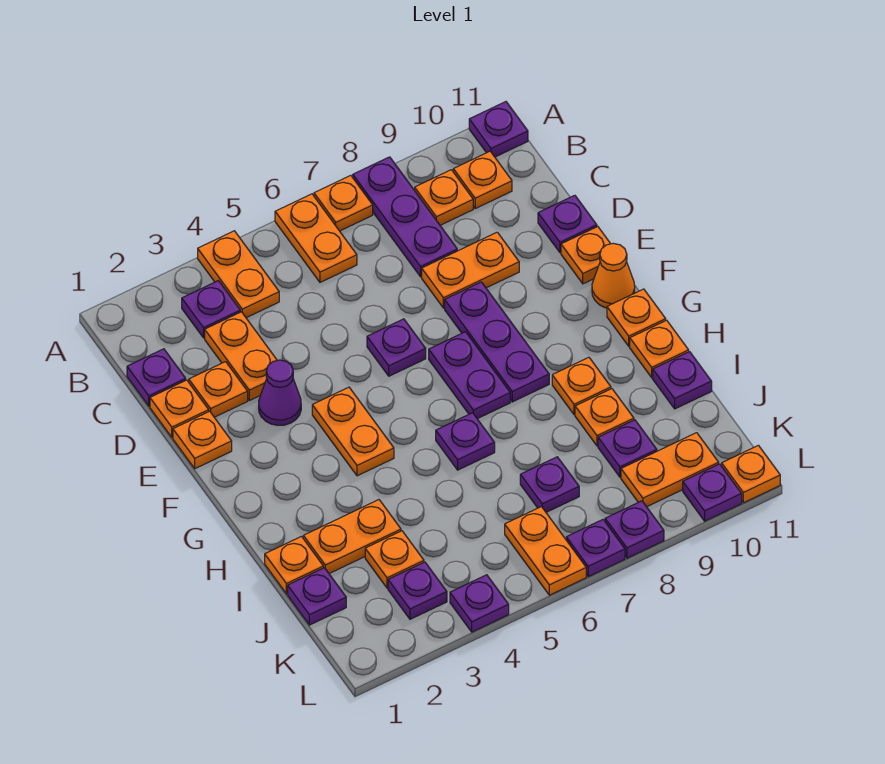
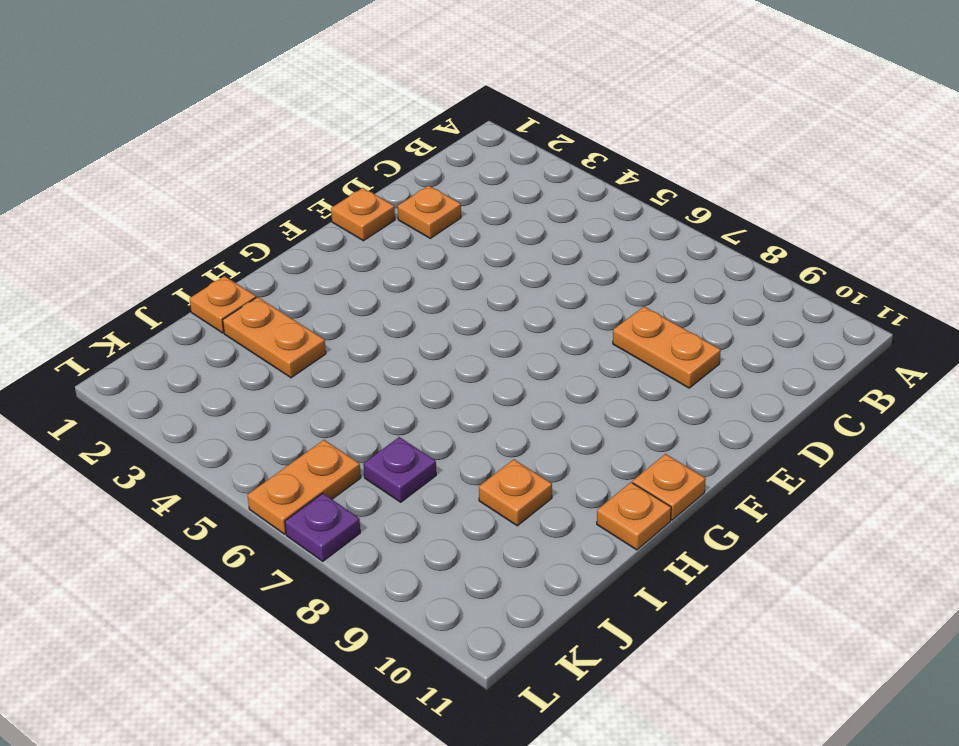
none -> orange 1x2 plate [198,231,279,318]
none -> orange 1x2 plate [275,194,357,282]
none -> orange 1x1 plate [314,175,373,231]
none -> purple 1x3 plate [353,157,457,277]

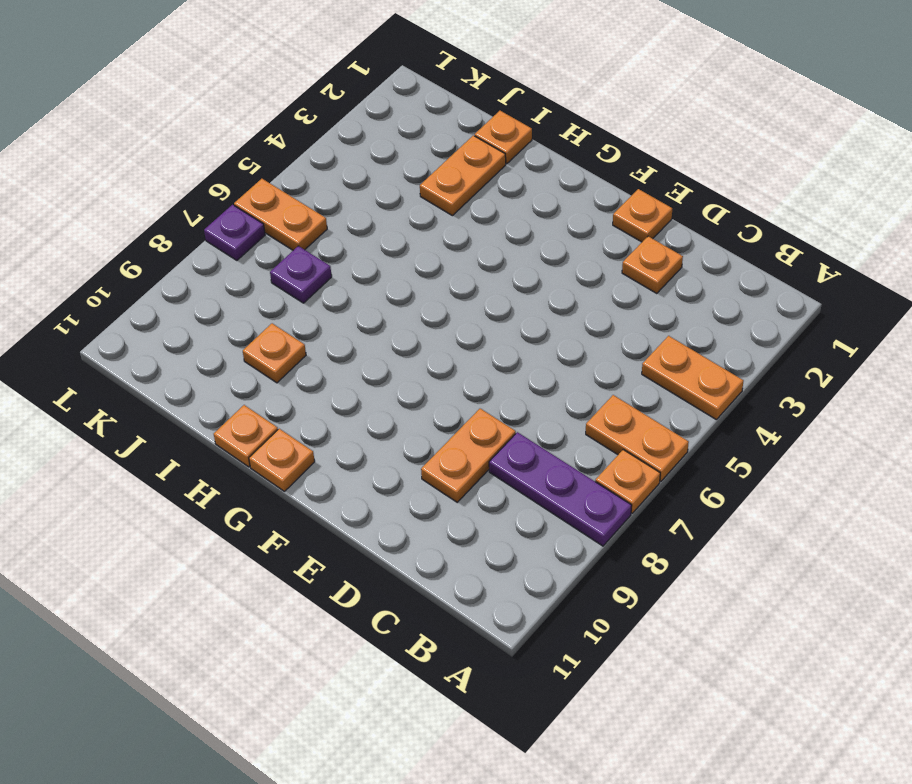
none -> purple 1x1 plate [469,102,528,157]
none -> purple 1x1 plate [182,281,240,338]
none -> orange 1x1 plate [415,170,473,225]
none -> orange 1x1 plate [453,151,512,208]

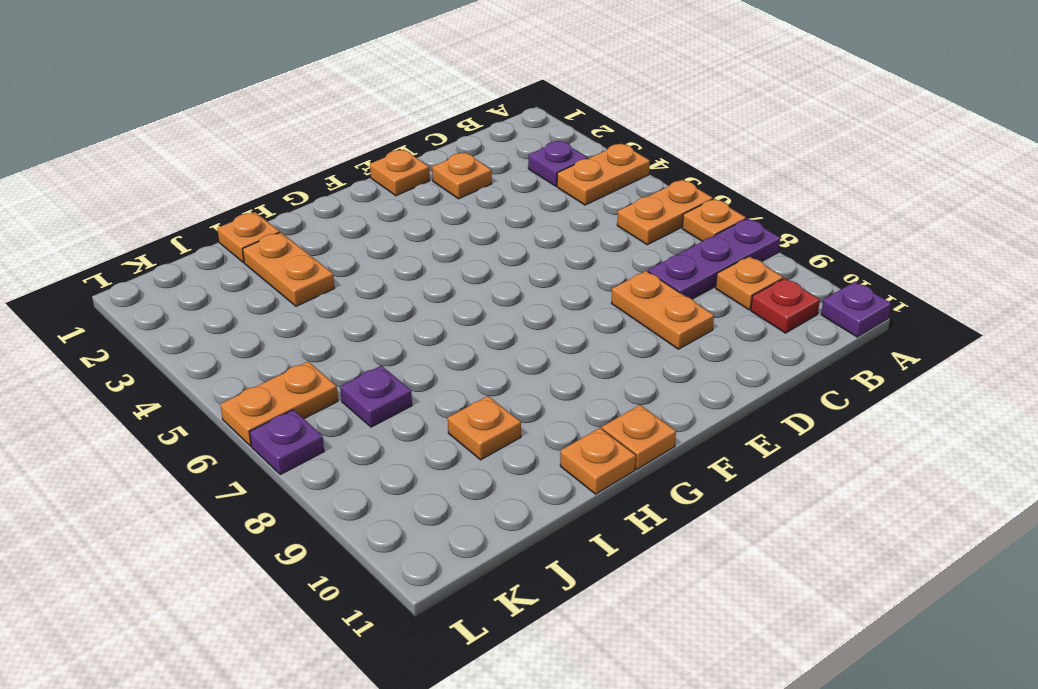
red 1x1 plate [751,278,820,333] -> orange 1x1 plate [453,151,512,208]
none -> purple 1x1 plate [127,349,186,406]
none -> orange 1x2 plate [205,312,277,400]
none -> orange 1x1 plate [150,380,209,437]
none -> purple 1x1 plate [538,195,597,253]

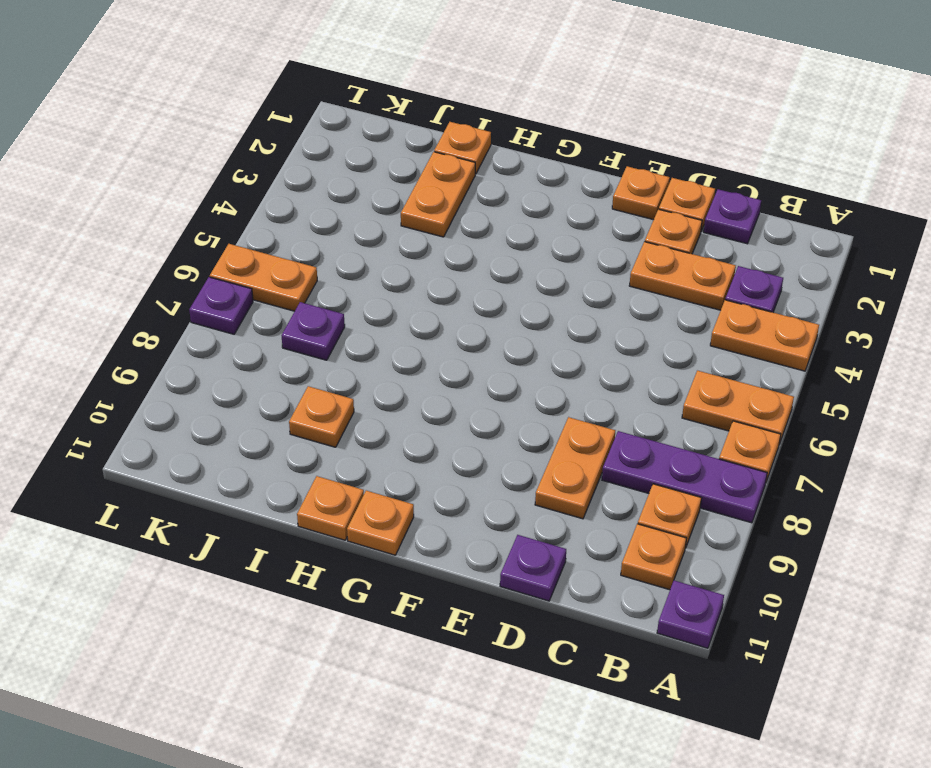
none -> purple 1x1 cone [259,360,301,425]
none -> purple 1x1 plate [367,319,426,376]
none -> purple 1x3 plate [445,282,549,402]
none -> orange 1x1 plate [561,227,610,284]

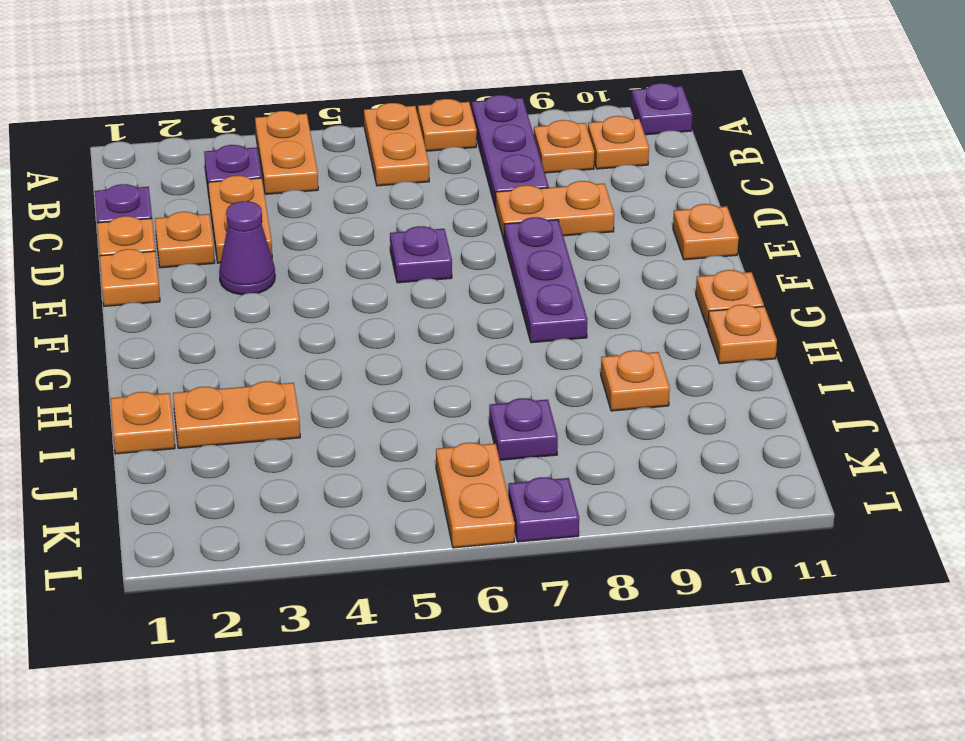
none -> purple 1x1 plate [538,195,597,253]
none -> orange 1x2 plate [312,387,394,476]
none -> purple 1x2 plate [429,332,510,419]
none -> orange 1x1 cone [592,243,635,308]

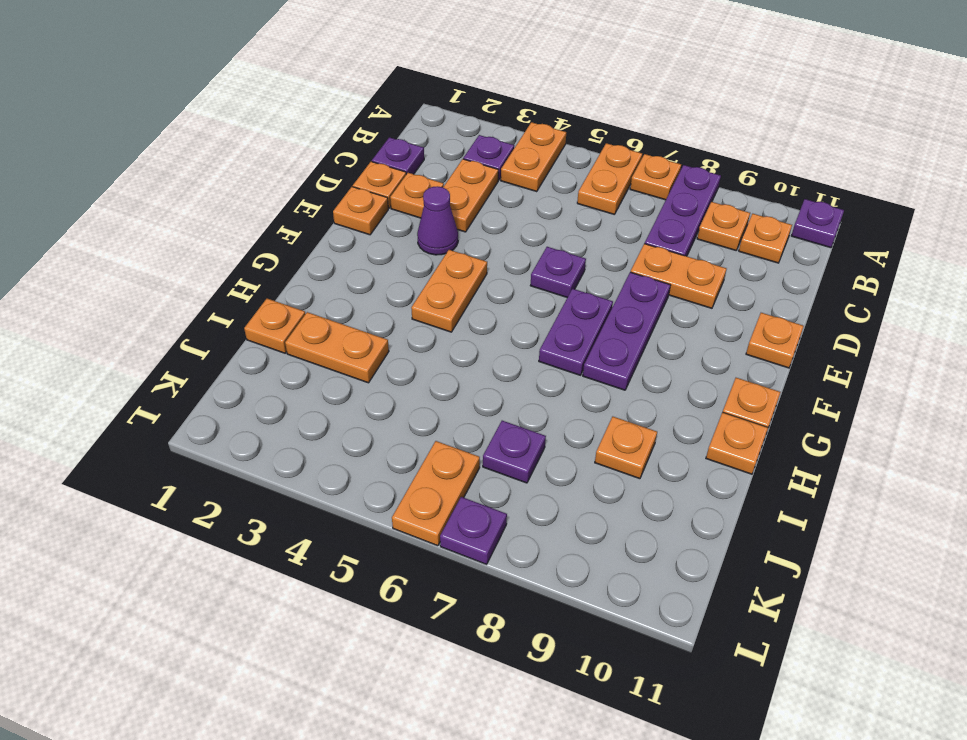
none -> purple 1x1 plate [538,195,597,253]
none -> orange 1x1 cone [592,243,635,308]
none -> purple 1x1 plate [436,413,495,470]
none -> orange 1x1 plate [552,357,611,415]

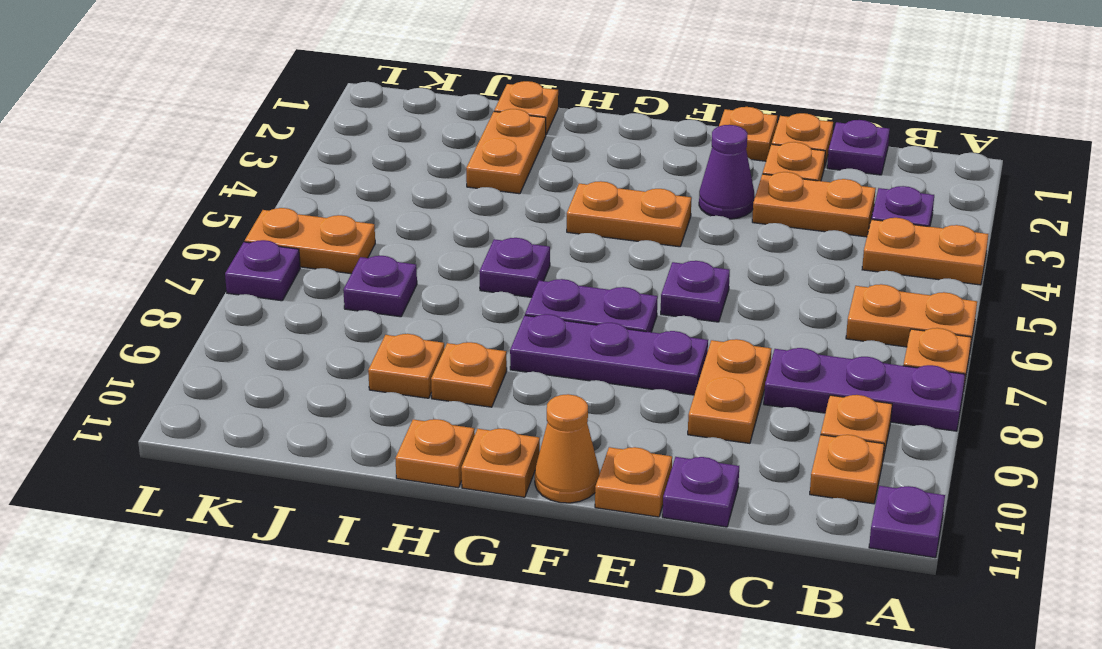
none -> purple 1x1 plate [653,352,712,409]
none -> purple 1x1 plate [288,568,346,625]
none -> orange 1x1 plate [365,531,424,588]
none -> purple 1x1 plate [598,420,657,477]

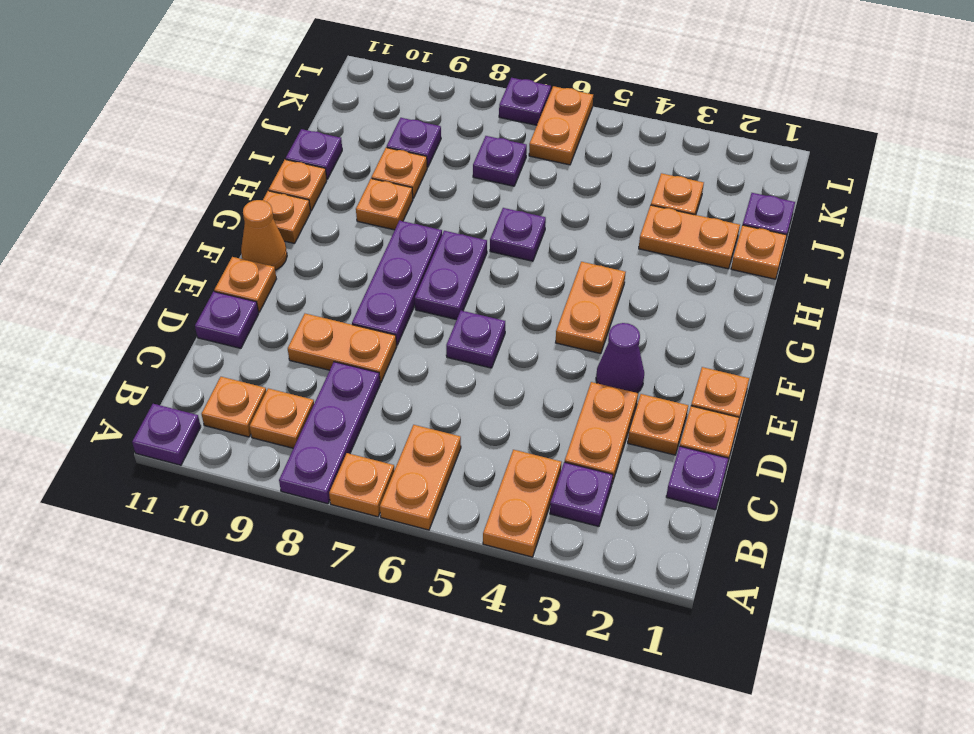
none -> purple 1x1 plate [388,562,447,619]
none -> orange 1x2 plate [621,433,719,507]
none -> purple 1x1 plate [450,575,509,632]
none -> purple 1x1 plate [605,501,664,558]

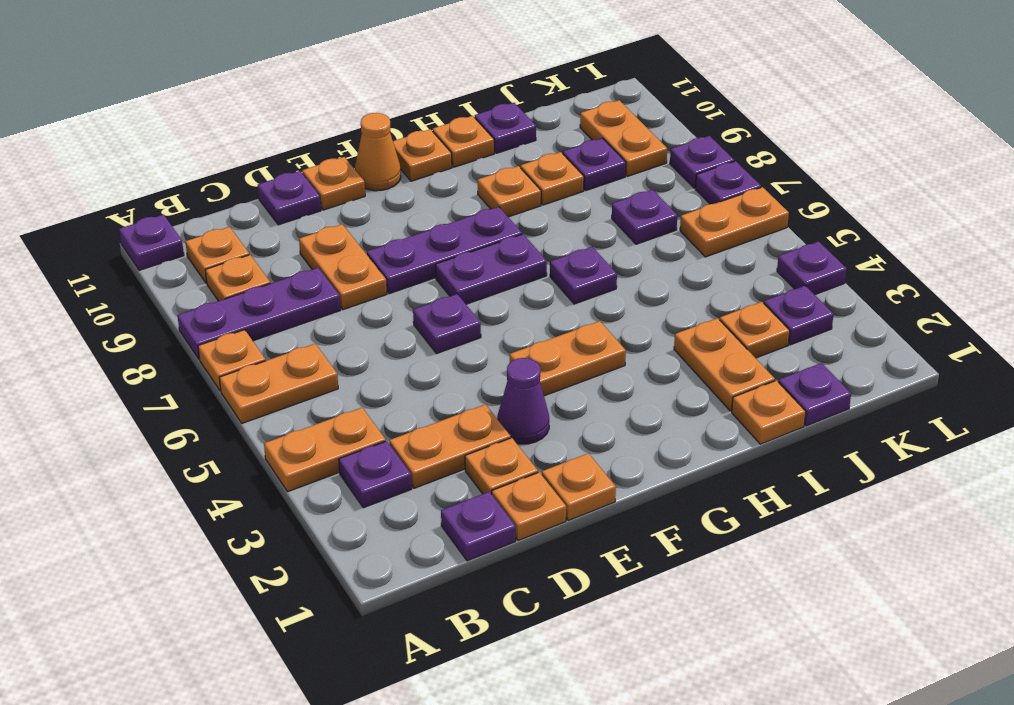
none -> purple 1x1 plate [683,464,742,521]
none -> orange 1x1 plate [722,445,780,503]

